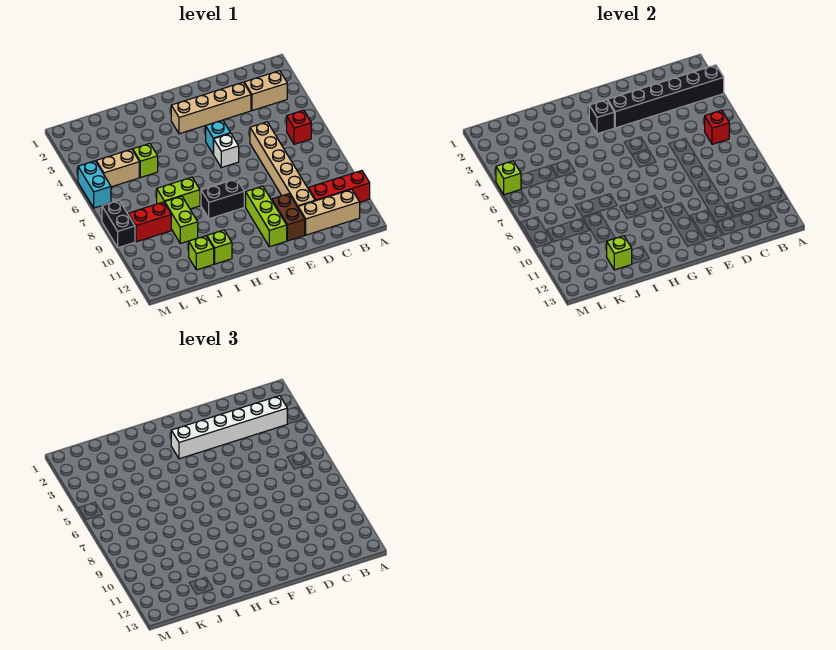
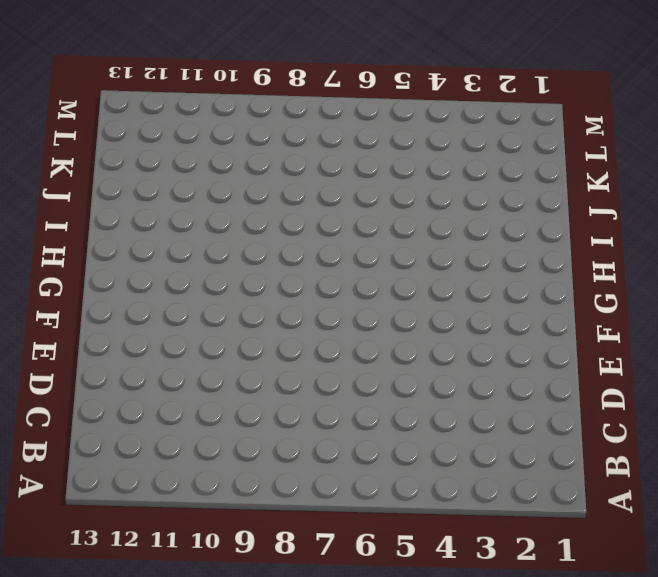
none -> red 1x3 brick [308,171,370,202]
none -> tan 1x2 brick [244,71,287,111]
none -> red 1x1 brick [287,110,311,144]

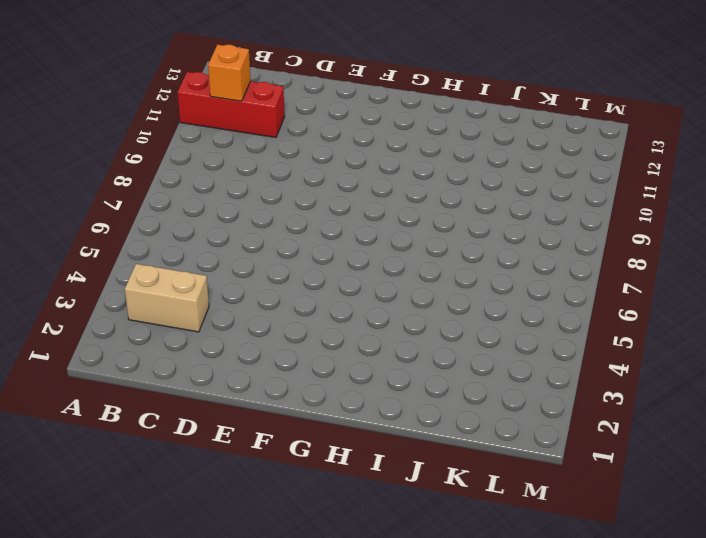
orange 1x1 brick [208,45,251,101] -> none
none -> red 1x1 brick [287,110,311,144]
none -> tan 1x3 brick [298,189,360,235]
none -> tan 1x4 brick [171,82,251,134]

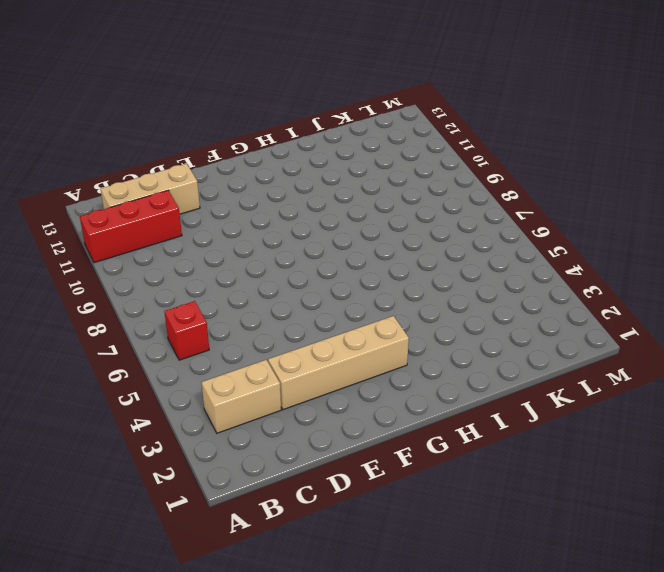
none -> tan 1x6 brick [250,122,315,207]
none -> brown 1x2 brick [272,194,305,241]
none -> cyan 1x1 brick [206,120,230,154]

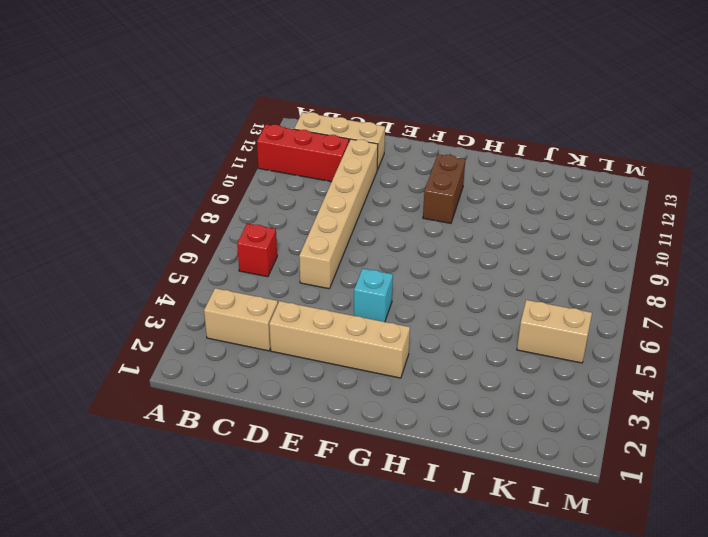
brown 1x2 brick [423,154,465,223] -> brown 1x2 brick moved to [272,194,305,241]
none -> white 1x1 brick [214,133,239,168]
none -> lime 1x3 brick [246,186,287,247]
none -> black 1x2 brick [201,179,244,219]

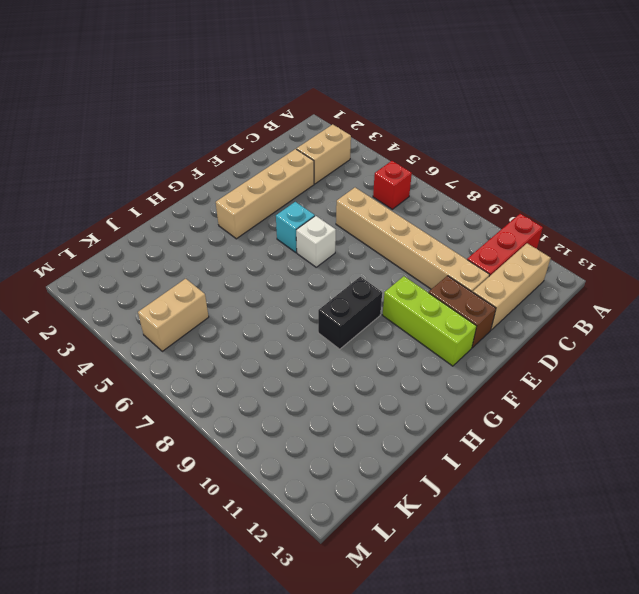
none -> lime 1x2 brick [157,177,200,209]
none -> lime 1x1 brick [207,230,232,264]
none -> lime 1x1 brick [133,143,158,178]

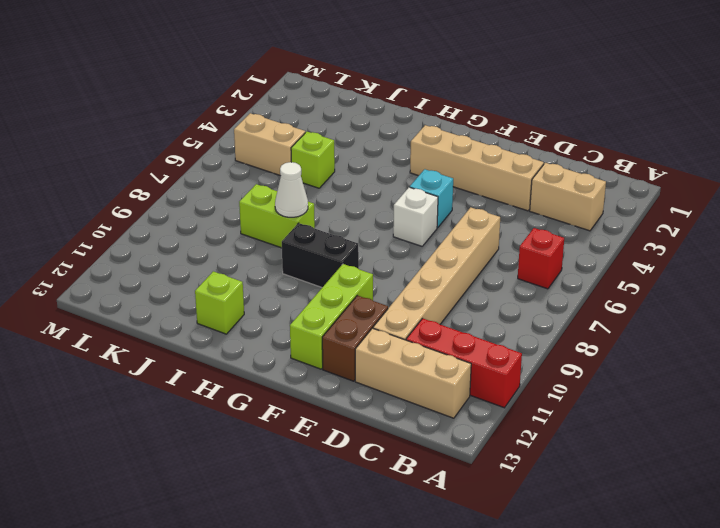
white 1x1 cone [275,162,308,217] -> none
none -> lime 1x2 brick [165,196,198,244]
none -> lime 1x1 brick [189,236,214,270]
none -> red 1x2 brick [128,202,171,242]

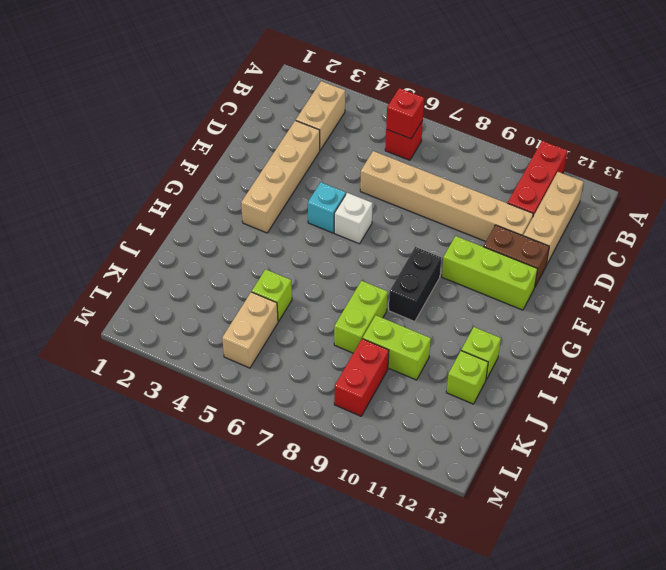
none -> cyan 1x2 brick [78,161,111,208]
none -> black 1x2 brick [102,201,135,248]
none -> black 1x6 brick [607,65,724,128]

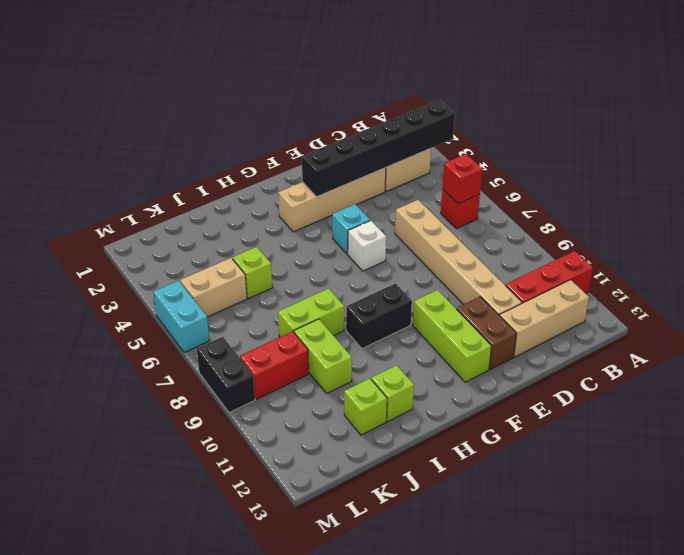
none -> black 1x1 brick [589,100,614,134]
none -> lime 1x1 brick [607,236,632,270]
none -> lime 1x1 brick [496,161,521,195]

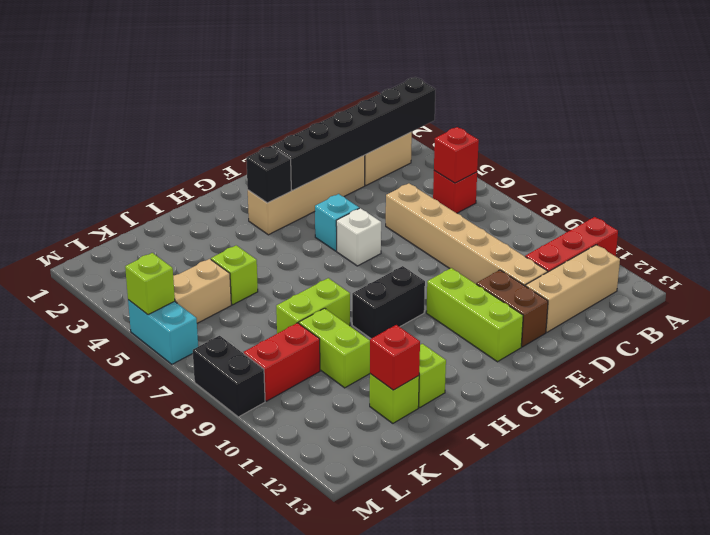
red 1x1 brick [370,325,420,390] -> lime 1x1 brick [607,236,632,270]
none -> white 1x6 brick [171,396,287,459]

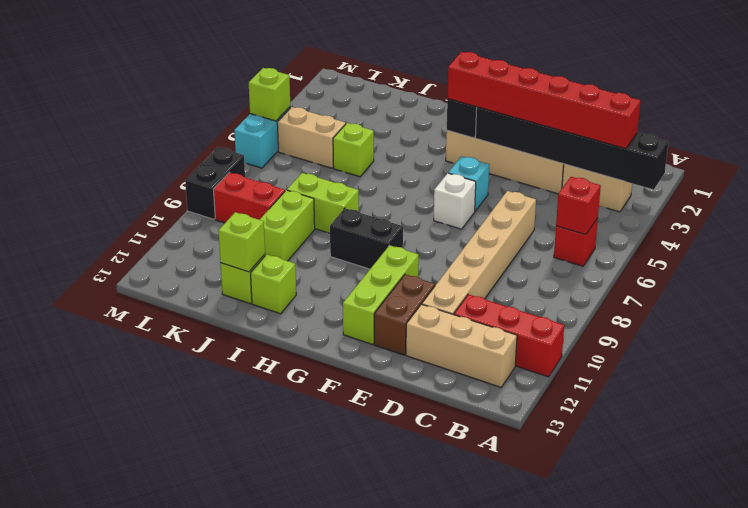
red 1x6 brick [447,52,641,149] -> white 1x6 brick [171,396,287,459]

